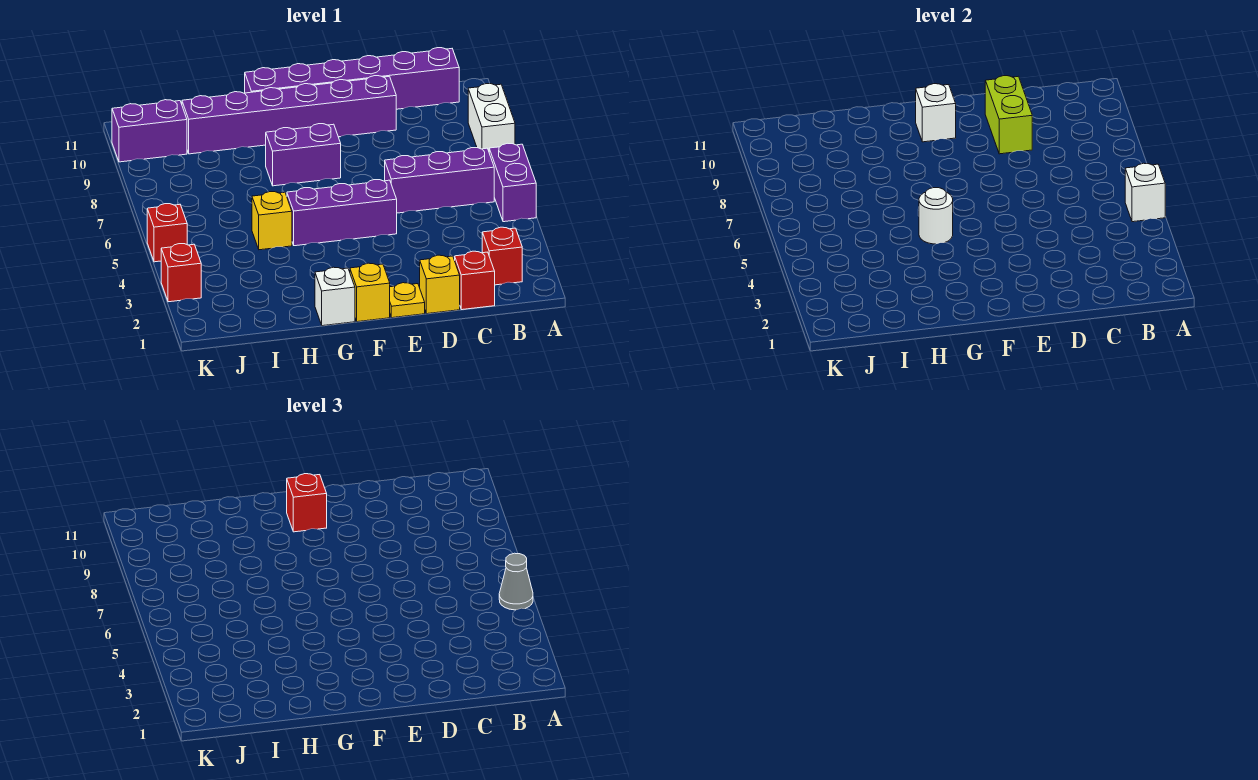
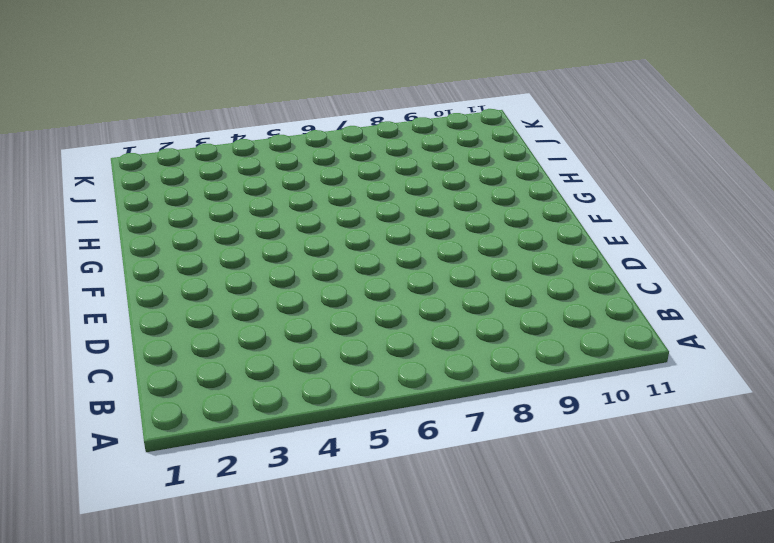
none -> purple 1x2 brick [489,143,536,222]
none -> white 1x2 brick [468,84,515,151]
none -> red 1x1 brick [482,227,522,285]

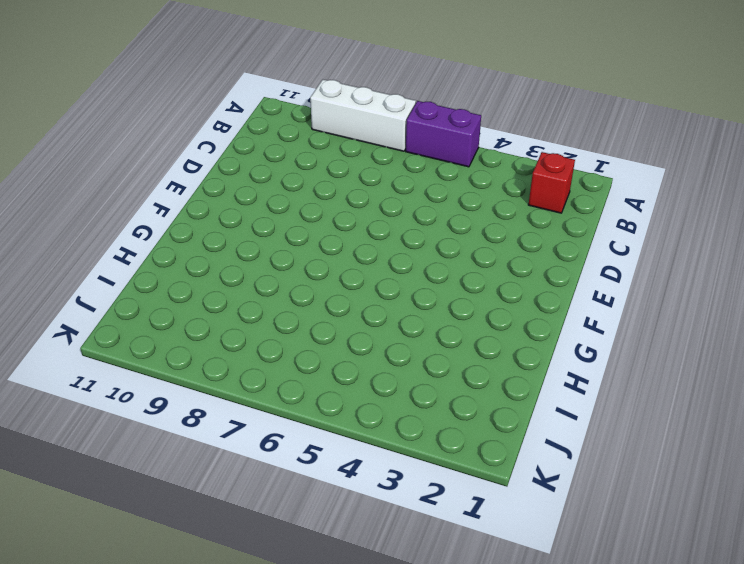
white 1x3 brick [310,80,416,151] -> white 1x2 brick [468,84,515,151]
none -> purple 1x3 brick [385,148,494,213]
none -> purple 1x6 brick [245,48,459,109]
none -> red 1x1 brick [455,251,495,310]

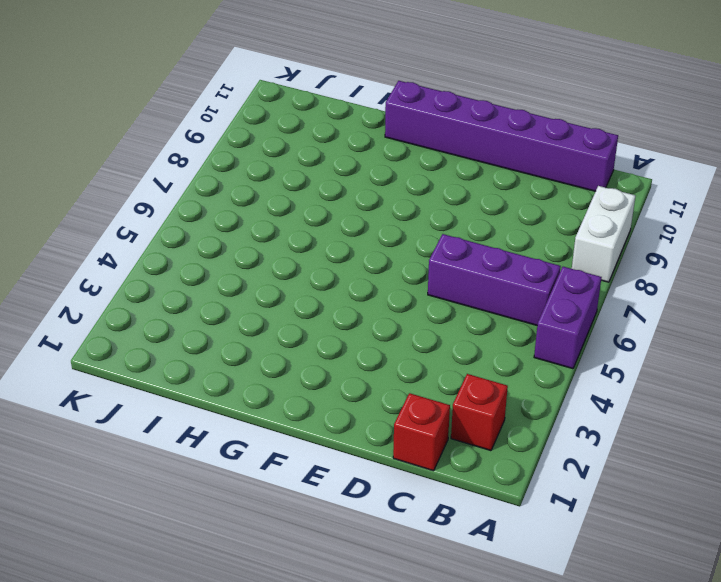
none -> yellow 1x1 brick [420,255,460,314]
none -> purple 1x6 brick [182,76,396,154]
none -> yellow 1x1 plate [390,283,425,318]

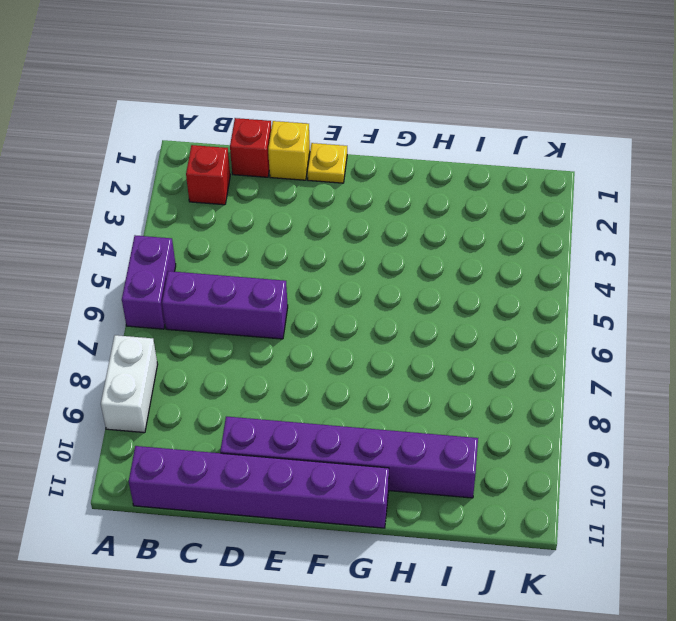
none -> purple 1x3 brick [287,180,397,246]
none -> yellow 1x1 brick [350,263,390,322]
none -> purple 1x2 brick [266,124,341,186]

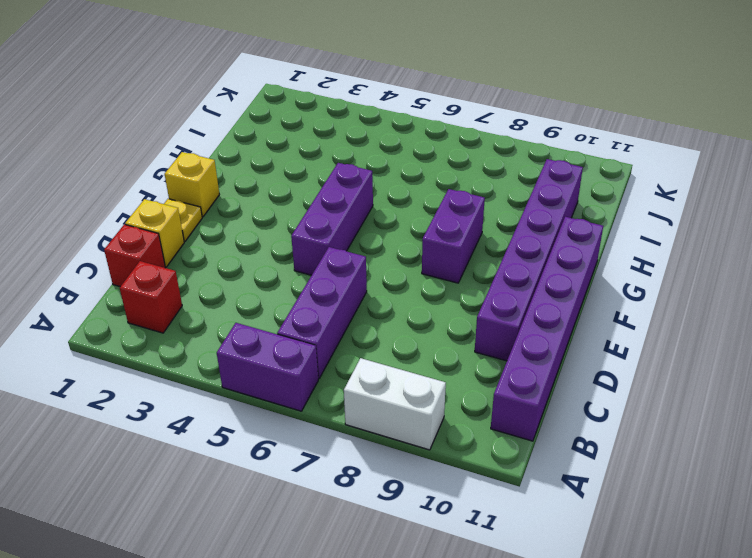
none -> white 1x1 brick [315,267,355,326]
none -> yellow 1x1 brick [252,192,292,250]
none -> purple 1x2 brick [112,100,187,162]

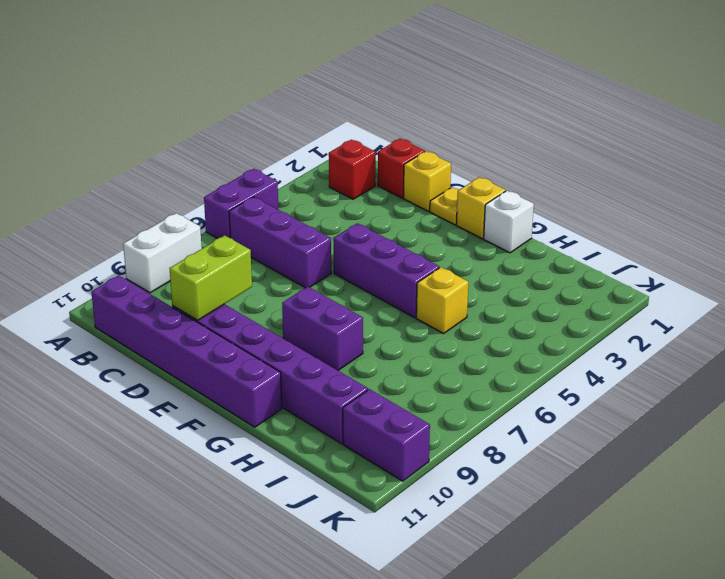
none -> red 1x1 brick [161,244,201,302]
none -> red 1x1 brick [147,204,187,262]
none -> white 1x1 brick [1125,163,1165,222]

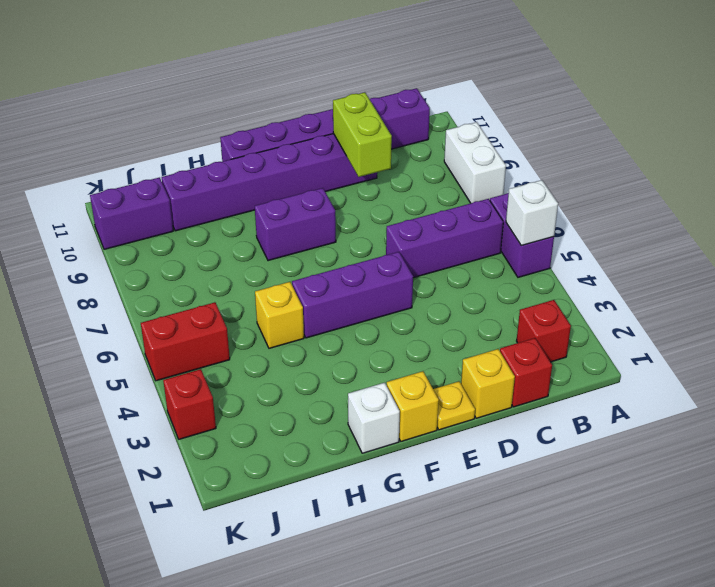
red 1x2 brick [141,302,230,381] -> red 1x1 brick [147,204,187,262]
none -> white 1x1 brick [916,84,956,142]
none -> white 1x1 round brick [919,188,953,244]
none -> grey 1x1 cone [499,553,533,610]

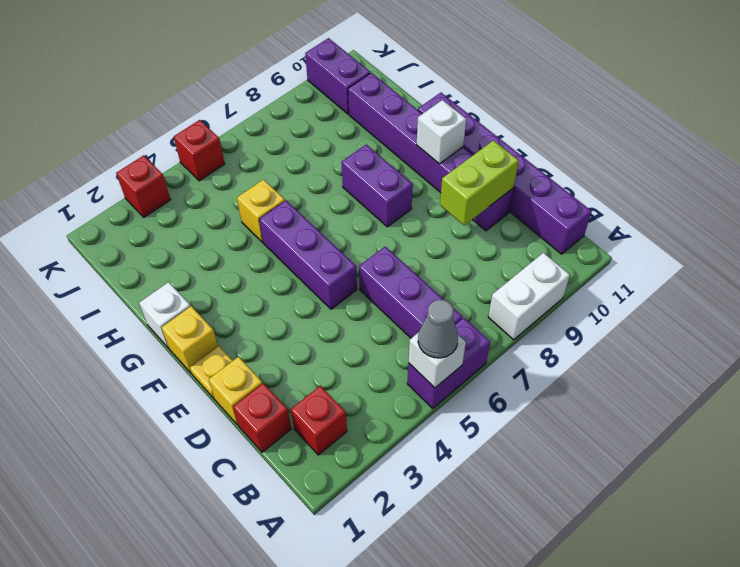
none -> white 1x1 round brick [919,188,953,244]
none -> red 1x1 brick [287,474,327,532]

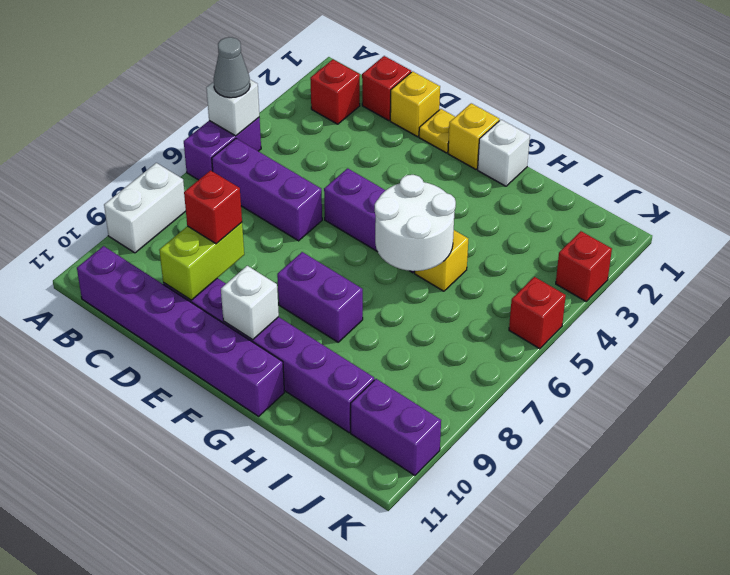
red 1x1 brick [184,170,242,244] -> red 1x1 brick moved to [287,474,327,532]
white 2x2 round brick [375,175,456,271] -> white 1x1 round brick [919,188,953,244]

